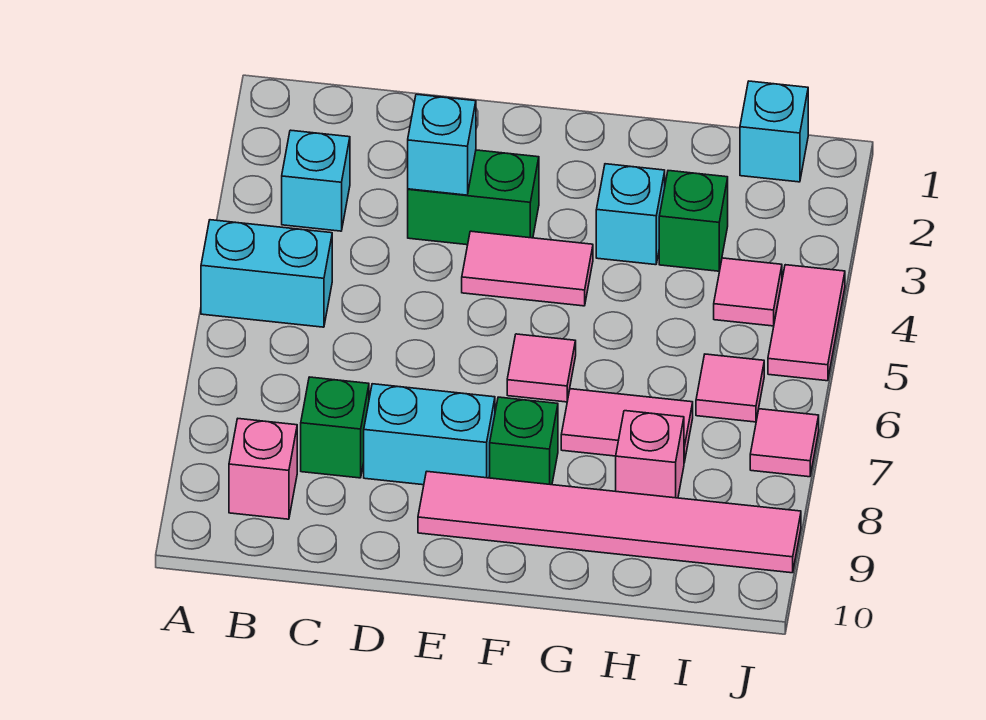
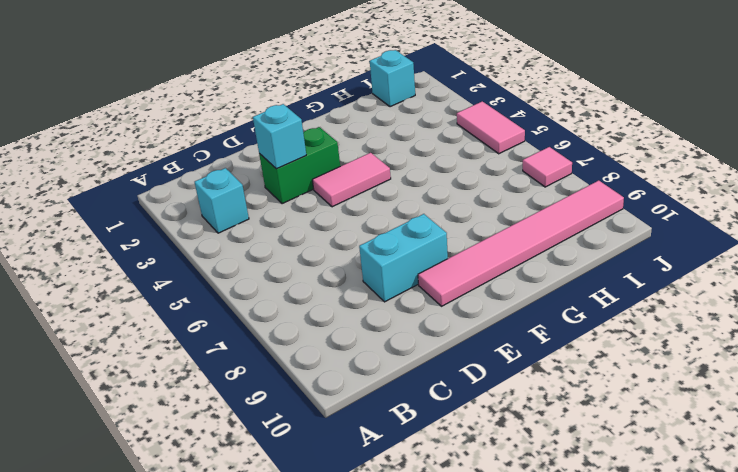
none -> cyan 1x2 brick [201,220,332,327]
none -> pink 1x1 brick [229,419,297,519]
none -> green 1x1 brick [301,377,369,478]

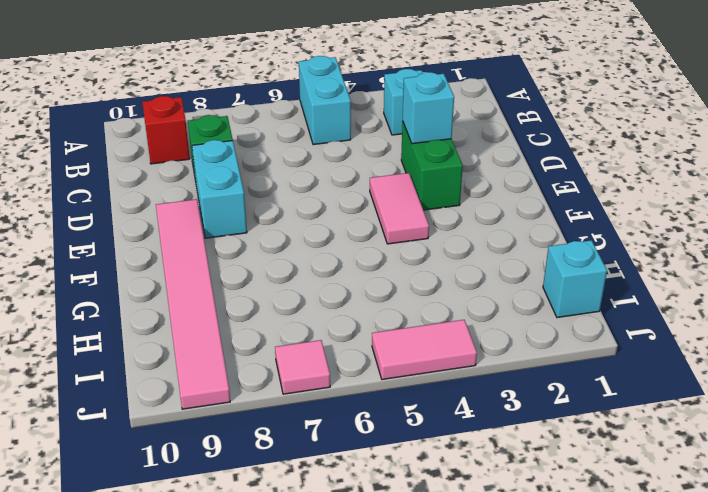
red 1x1 brick [142,96,190,164] -> pink 1x1 brick [229,419,297,519]
none -> pink 1x1 tile [507,334,576,402]
none -> green 1x1 brick [490,397,558,485]
none -> cyan 1x1 brick [596,164,665,265]

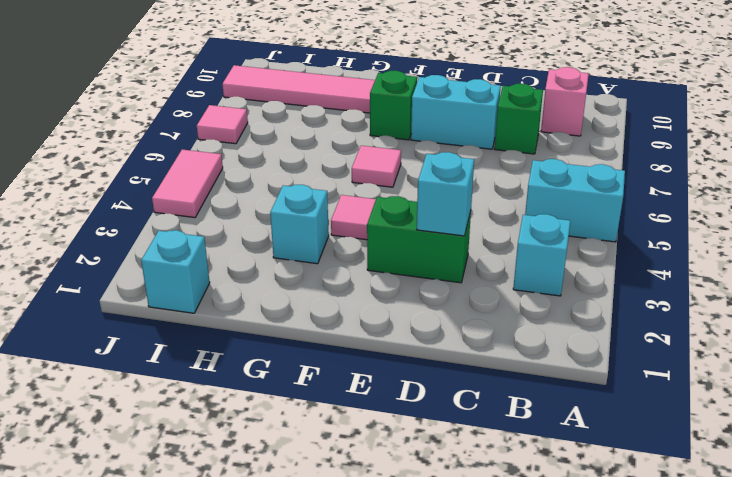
none -> pink 1x2 tile [561,389,693,462]
none -> green 1x1 brick [659,171,728,271]
none -> pink 1x1 brick [616,411,684,498]

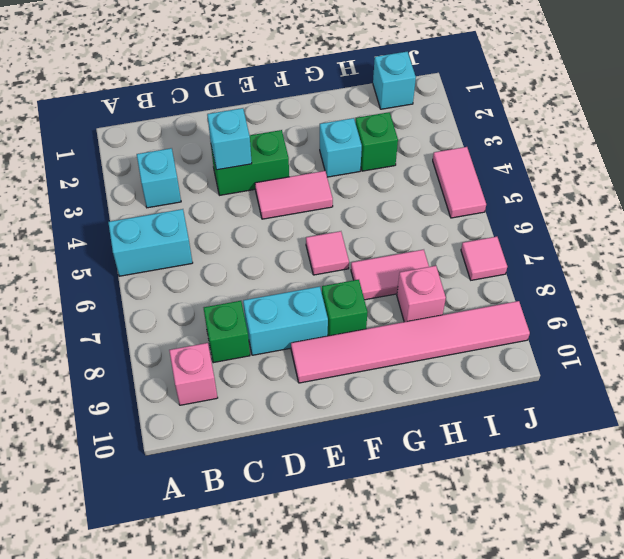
none -> pink 1x1 tile [714,258,782,326]
none -> pink 1x1 tile [696,354,764,422]

